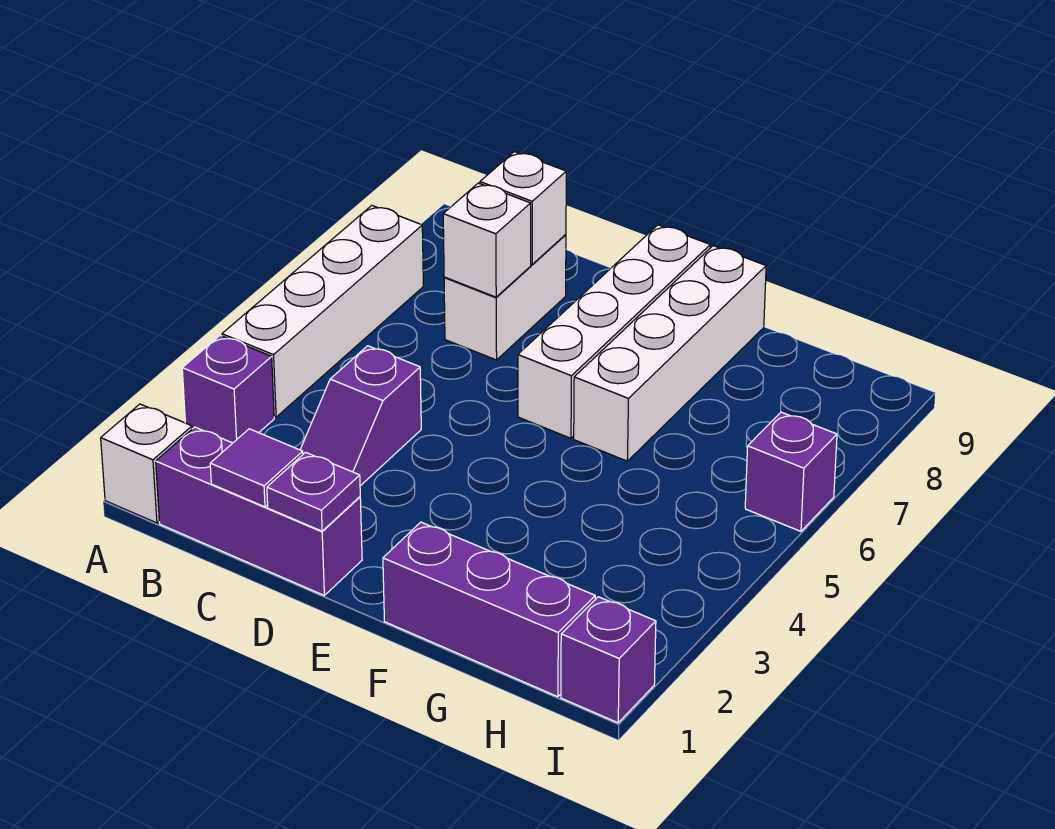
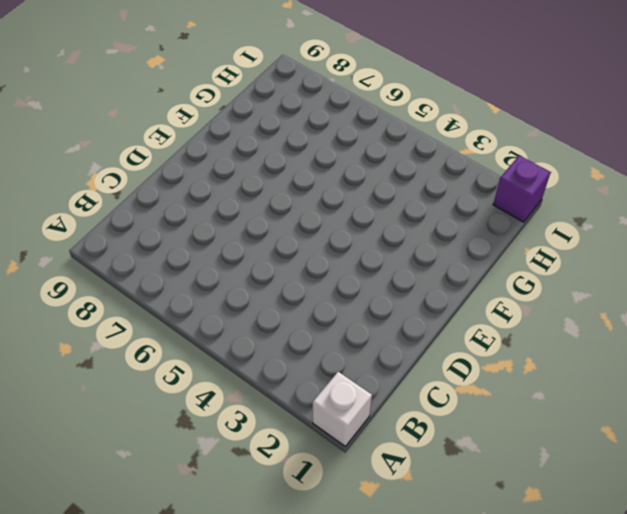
none -> purple 1x1 brick [182,335,274,443]
none -> white 1x4 brick [222,206,423,417]
none -> purple 1x3 brick [156,427,362,595]

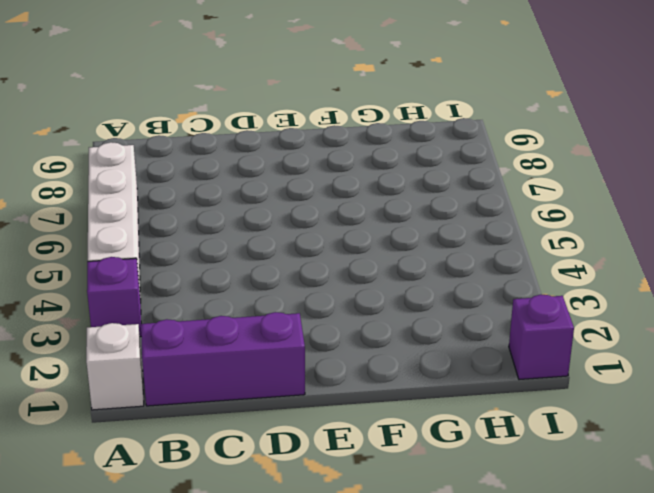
none -> purple 1x2 slope [300,346,421,486]
none -> white 1x2 brick [444,235,566,360]
none -> white 1x4 brick [518,225,710,438]

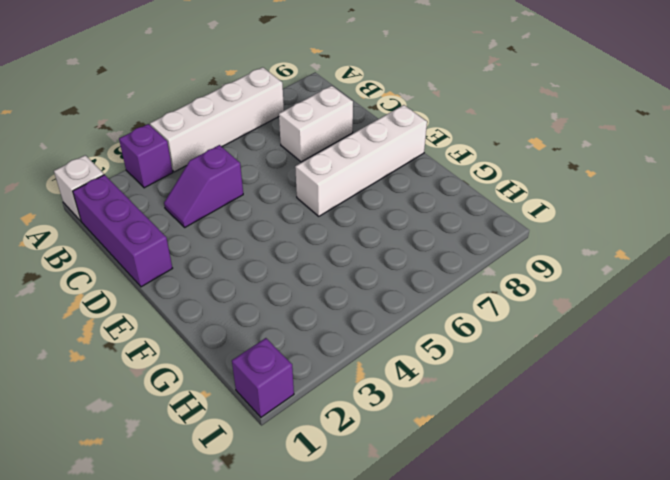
none -> purple 1x3 brick [383,522,595,697]
none -> white 1x4 brick [574,246,766,461]
none -> purple 1x1 brick [745,412,837,531]

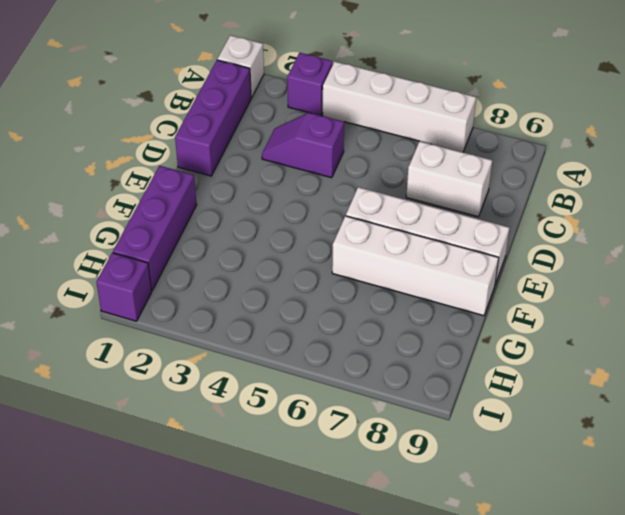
none -> purple 1x1 brick [745,412,837,531]
none -> purple 1x1 tile [210,429,303,507]
none -> white 1x1 brick [443,183,531,297]

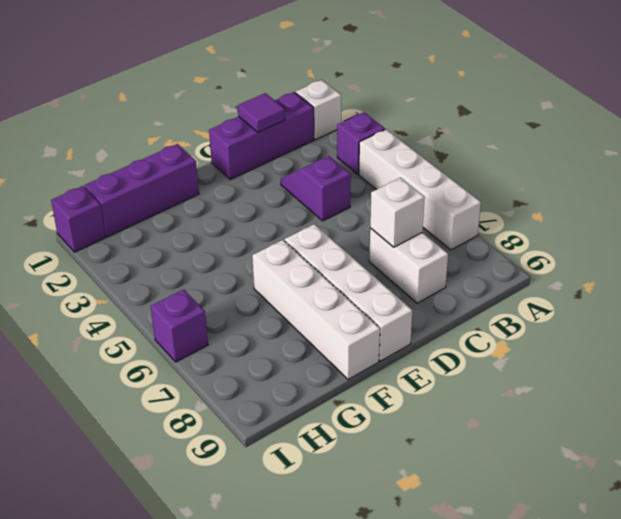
none -> white 1x1 brick [480,152,566,264]
none -> purple 1x1 plate [267,452,360,531]

